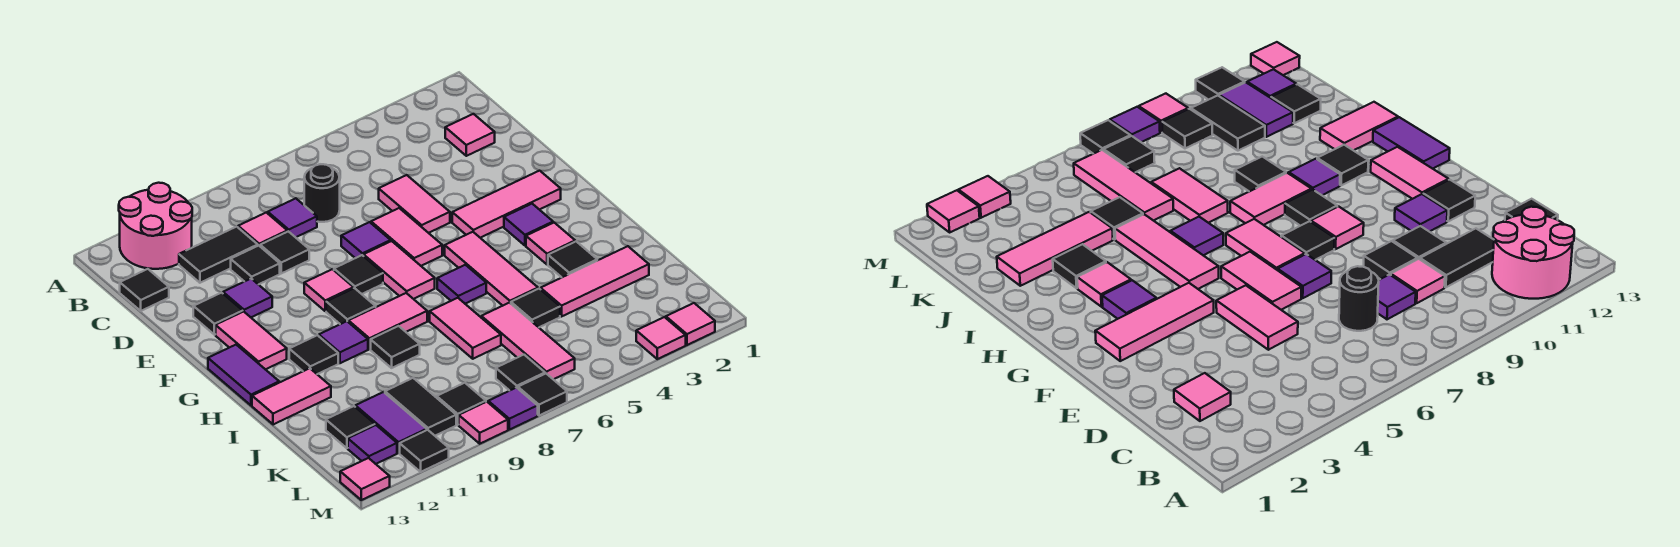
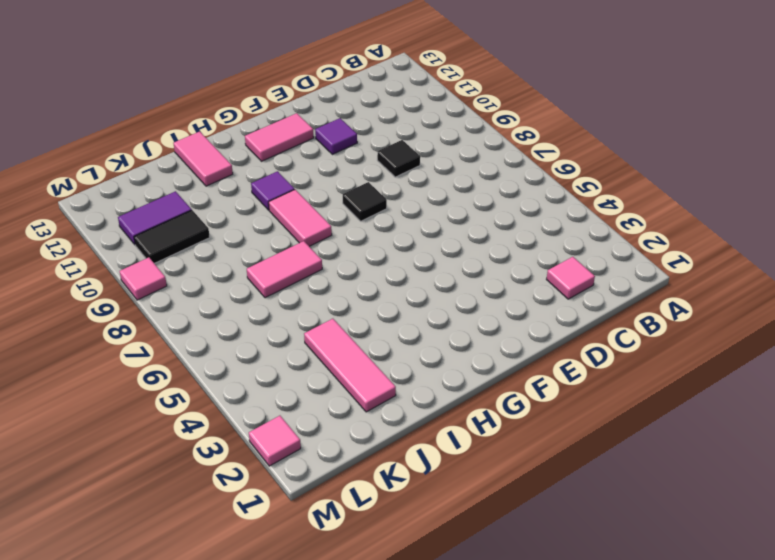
none -> pink 2x2 round brick [119,183,192,269]
none -> black 1x1 round brick [304,164,340,222]
none -> purple 1x1 tile [268,198,317,237]
none -> pink 1x1 tile [238,213,287,246]

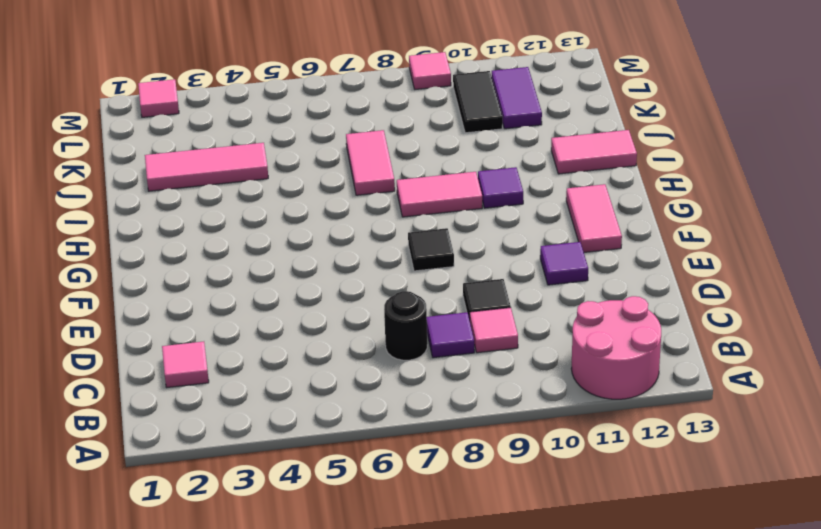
none -> black 1x2 tile [179,227,258,283]
none -> black 1x1 tile [120,269,169,311]
none -> pink 1x2 tile [379,175,450,233]
none -> black 1x1 tile [231,246,280,285]

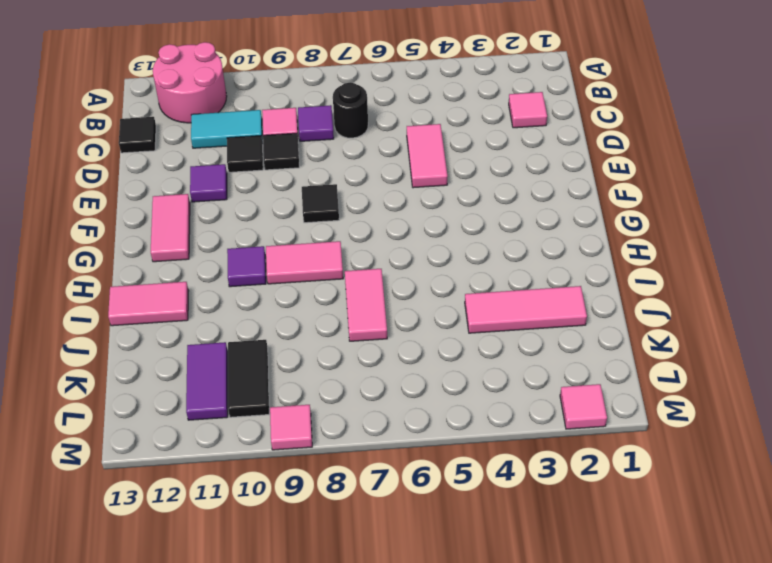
cyan 1x2 tile [191,110,262,148] -> black 1x2 tile [179,227,258,283]
none -> pink 1x2 tile [371,208,442,266]
none -> purple 1x1 tile [341,222,391,258]
none -> black 1x1 tile [193,293,243,335]
none -> pink 1x3 tile [452,171,561,238]

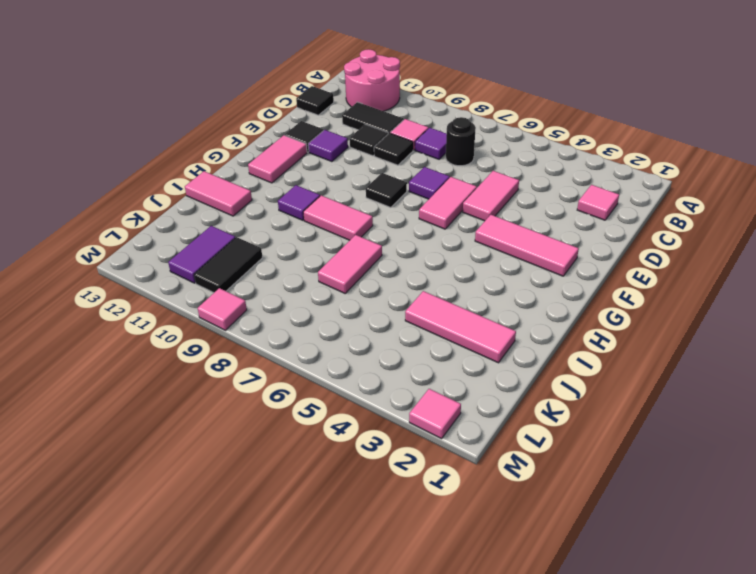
none -> pink 1x2 tile [364,241,435,299]
none -> pink 1x1 tile [304,269,354,311]
none -> purple 1x1 tile [504,204,553,246]
none -> pink 1x3 tile [445,232,538,306]

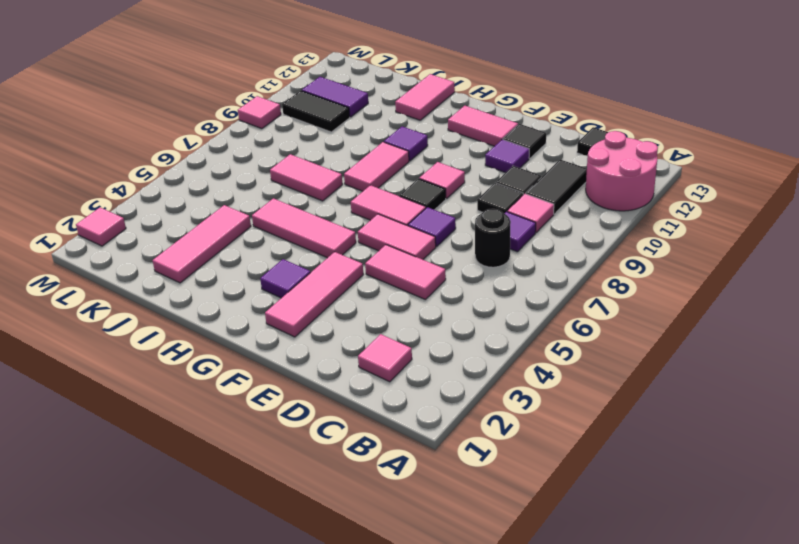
none -> black 1x1 tile [326,288,376,324]
none -> purple 1x2 tile [208,345,279,406]
none -> pink 1x1 tile [526,223,575,265]
none -> purple 1x1 tile [437,265,486,304]

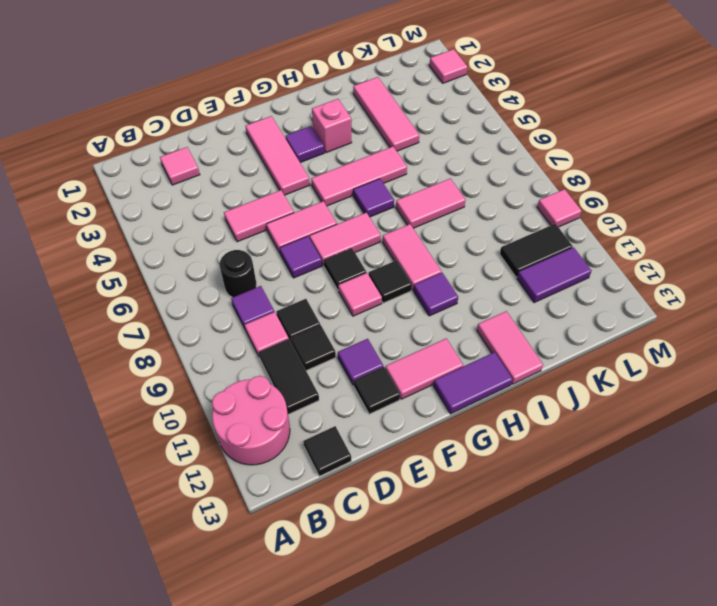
pink 1x1 brick [312,99,352,153] -> pink 1x1 tile [526,223,575,265]
none -> black 1x1 tile [289,335,338,374]
none -> black 1x1 tile [548,241,597,277]
none -> black 1x1 tile [371,326,420,368]
none -> black 1x1 tile [511,289,560,327]

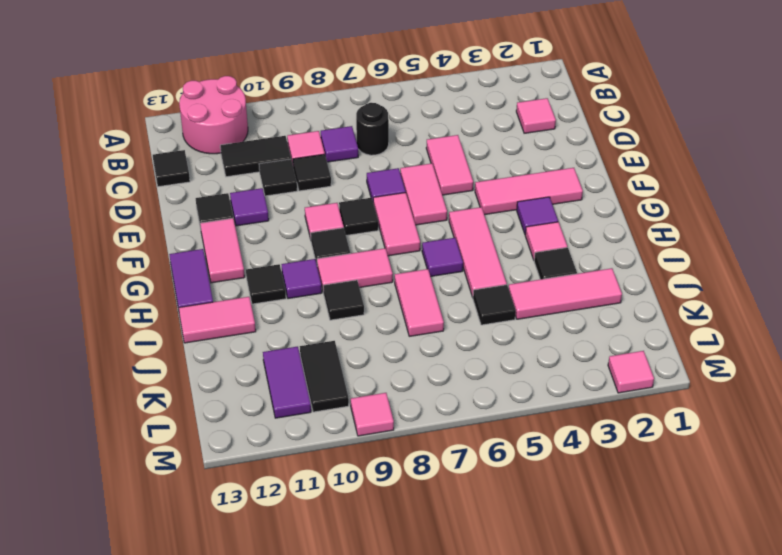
none -> pink 1x3 tile [481,303,575,379]
none -> black 1x1 tile [326,406,375,448]
none -> black 1x1 tile [496,355,545,391]
none -> black 1x1 tile [437,383,486,425]

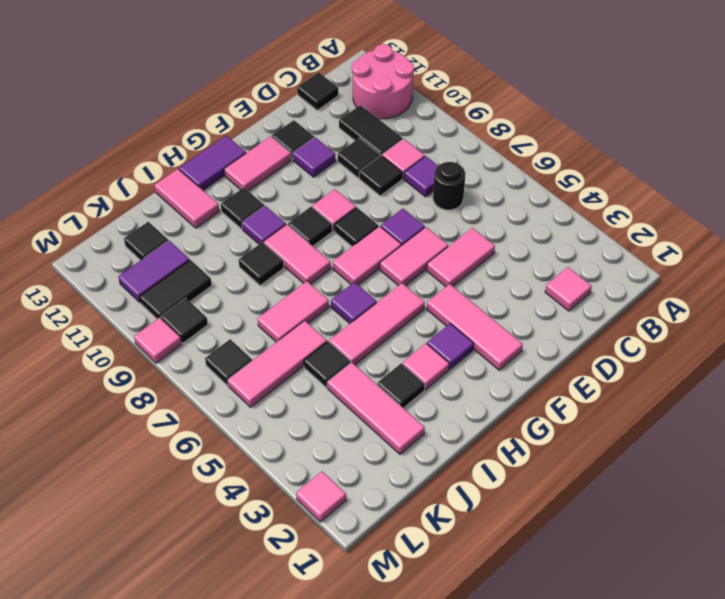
none -> purple 1x1 tile [348,425,397,464]
none -> pink 1x1 tile [636,317,686,359]
none -> black 1x1 tile [518,374,567,416]
none -> purple 1x1 tile [488,388,538,430]

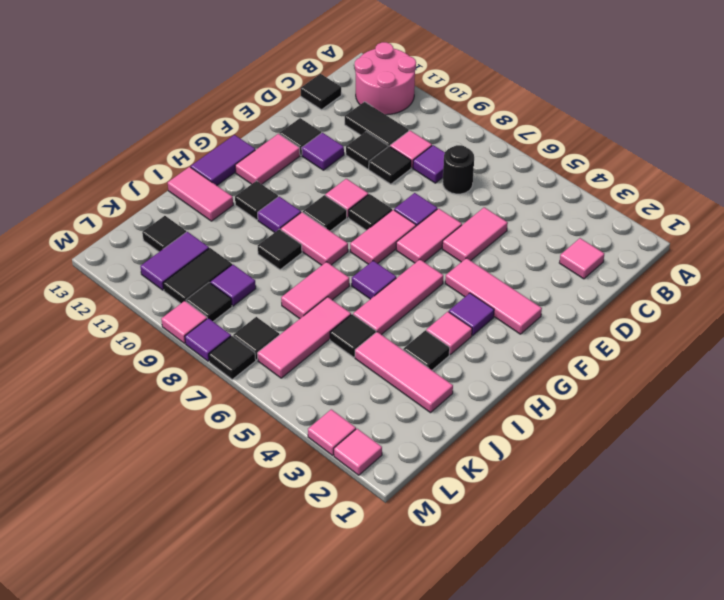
purple 1x1 tile [210,265,256,306] -> purple 1x1 tile moved to [348,425,397,464]
none -> black 1x1 tile [400,430,449,472]
none -> pink 1x1 tile [340,458,390,500]

